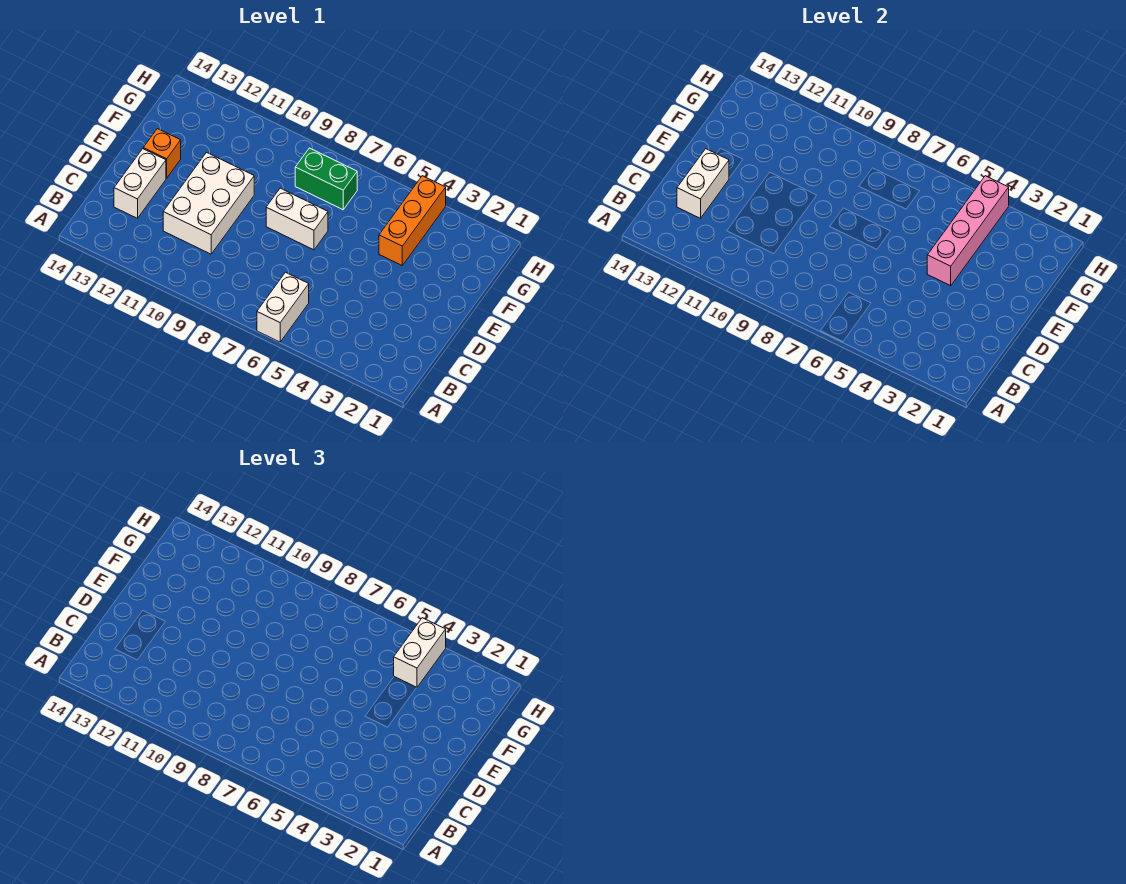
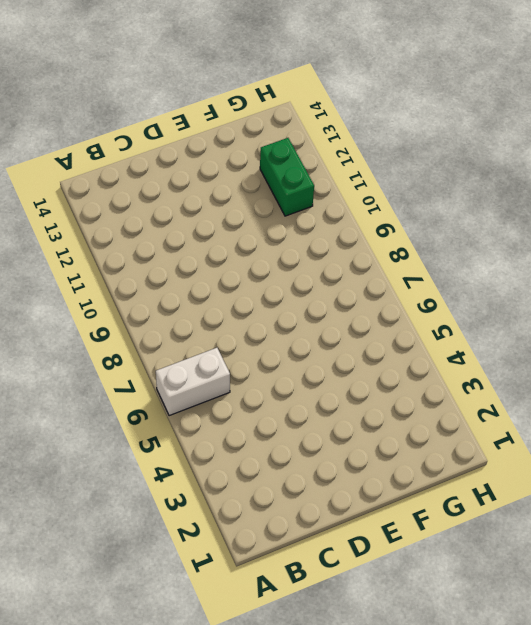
green 1x2 brick [260,138,314,216] -> green 1x2 brick moved to [295,148,357,210]
none -> white 2x3 brick [163,153,254,254]
none -> white 1x2 brick [114,149,166,218]

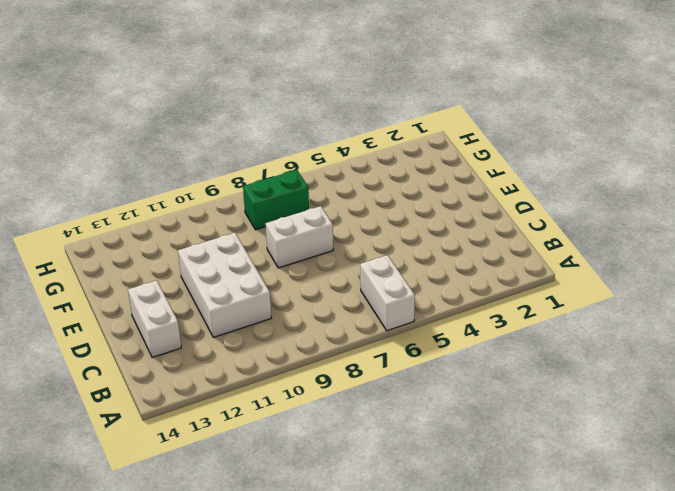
none -> orange 1x1 brick [143,129,181,178]
none -> orange 1x3 brick [379,176,446,265]

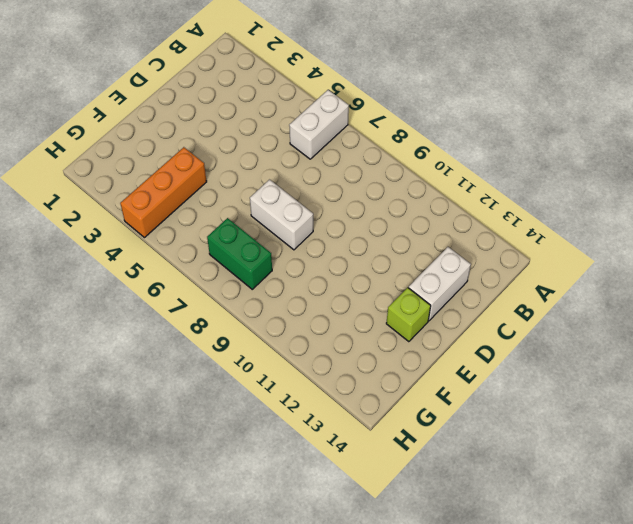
lime 1x1 brick [386,288,431,342] -> orange 1x1 brick [143,129,181,178]
none -> white 2x3 brick [163,153,254,254]
none -> white 1x2 brick [677,149,729,218]

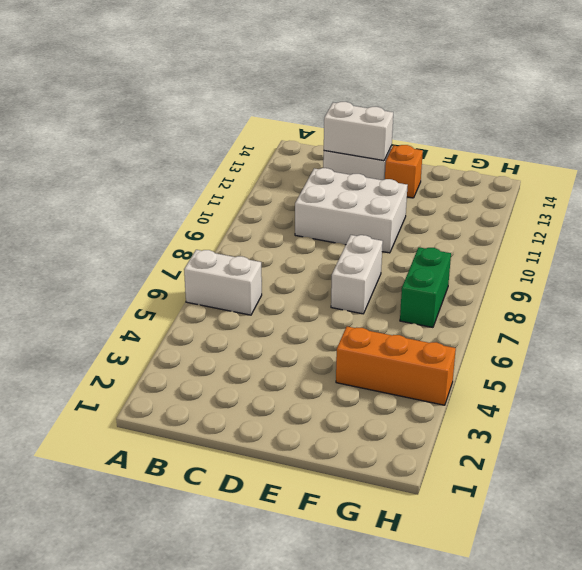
none -> pink 1x4 brick [927,176,1009,286]
none -> white 1x2 brick [394,618,446,688]

